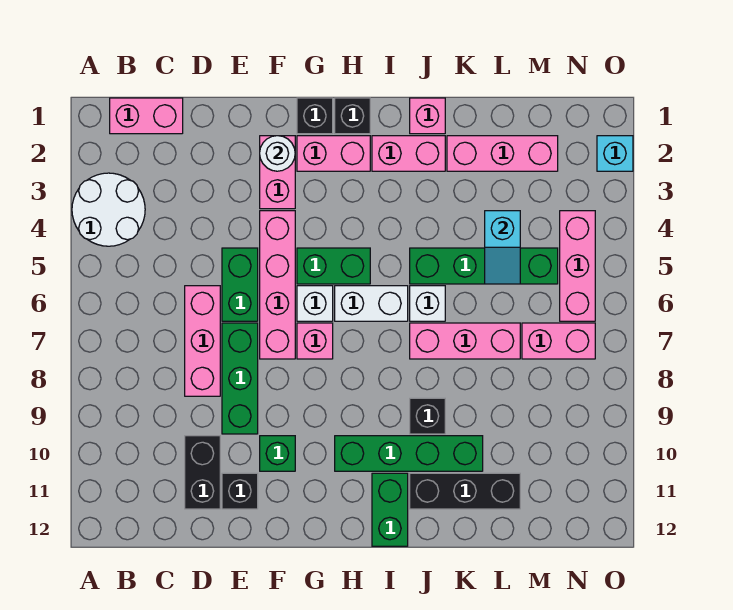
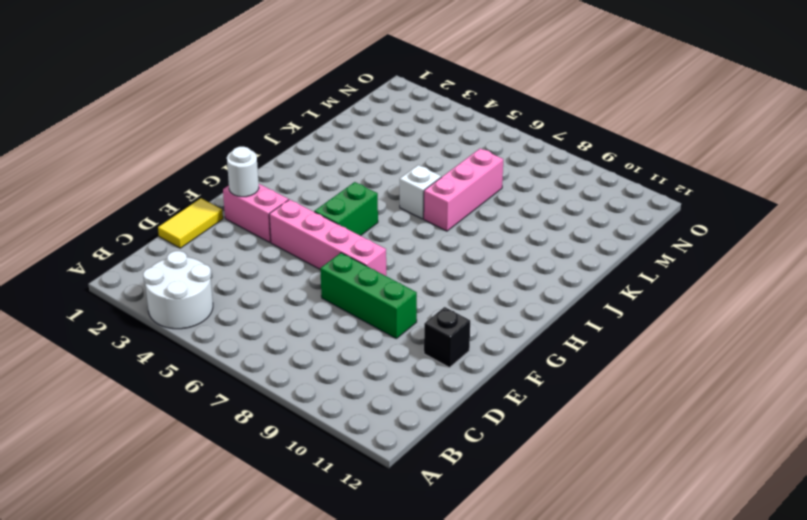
yellow 1x2 tile [158,198,223,248] -> none
none -> pink 1x2 brick [110,98,183,134]
none -> pink 1x3 brick [185,286,220,396]
none -> black 1x2 brick [185,436,220,509]
none -> green 1x2 brick [222,248,258,321]

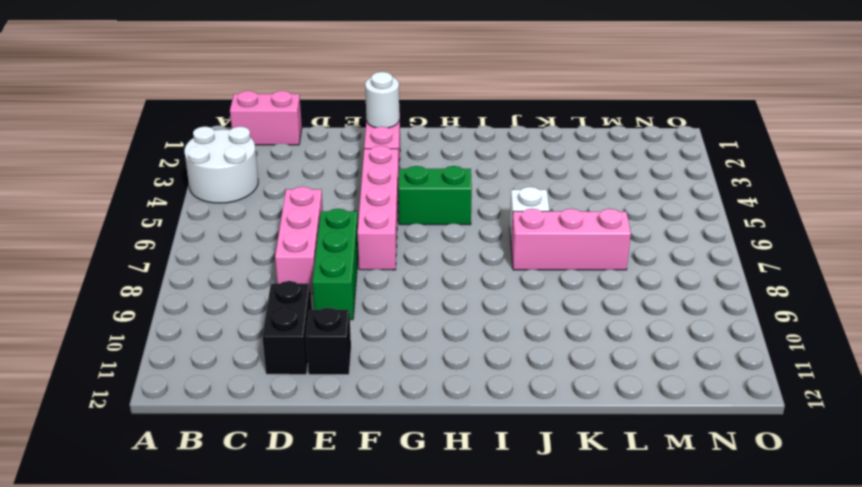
none -> green 1x2 brick [222,248,258,321]
none -> green 1x1 brick [260,436,295,471]
none -> black 1x1 brick [297,98,333,134]
none -> pink 1x2 brick [297,136,370,171]

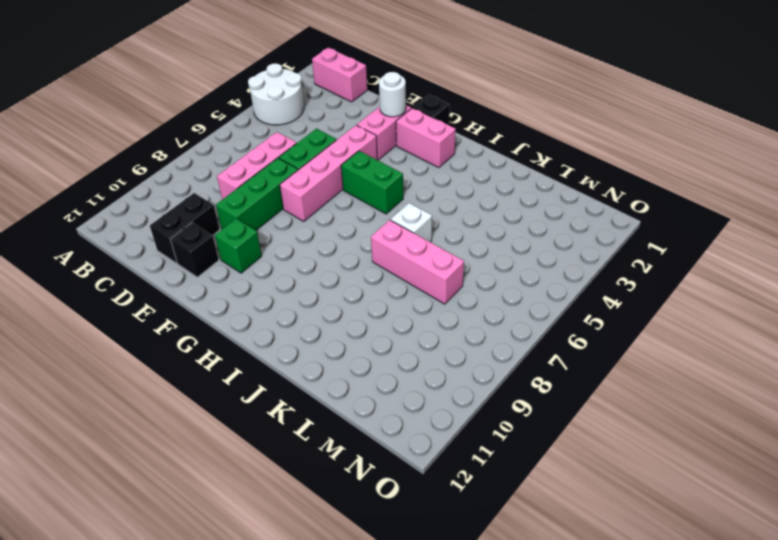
none -> white 1x1 brick [297,286,333,321]
none -> pink 1x1 brick [297,323,333,359]
none -> black 1x1 brick [335,98,370,134]
none -> white 1x2 brick [335,286,408,321]

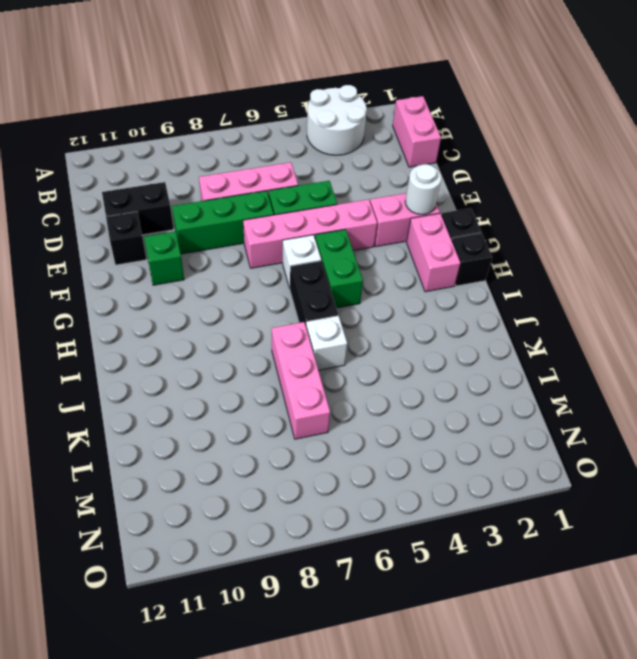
black 1x2 brick [290,261,338,325] -> white 1x2 brick [335,286,408,321]
none -> pink 1x1 brick [297,323,333,359]
none -> green 1x4 brick [335,436,483,471]
none -> pink 1x2 brick [372,136,445,171]
none -> green 1x2 brick [372,473,408,546]

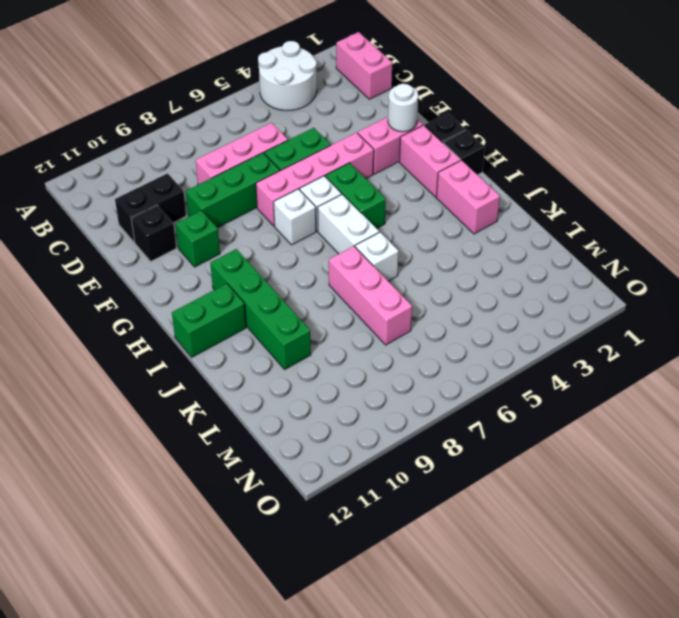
white 1x1 brick [274,189,316,245] -> pink 1x1 brick [297,323,333,359]
none -> pink 1x1 brick [410,98,445,134]
none -> green 1x4 brick [410,248,558,284]
none -> black 1x1 brick [410,398,445,434]
none -> black 1x3 brick [410,473,520,509]

